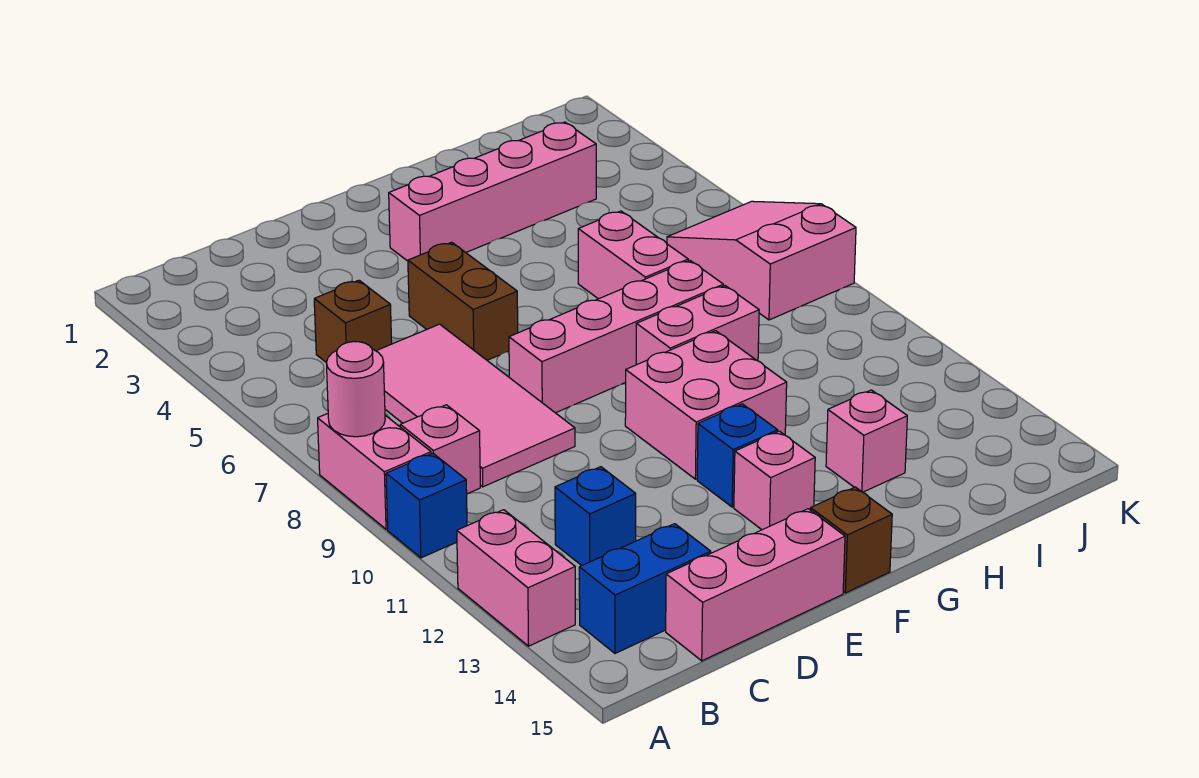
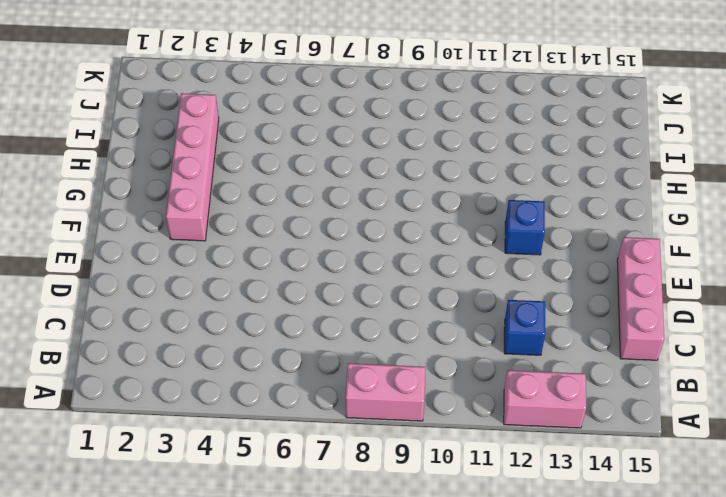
none -> blue 1x1 brick [386,453,467,558]
none -> pink 1x1 brick [400,405,480,494]
none -> blue 1x2 brick [579,524,711,653]

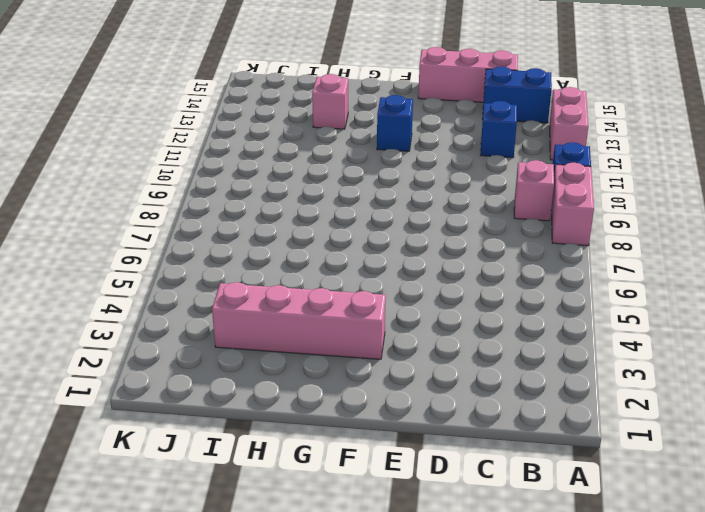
none -> brown 1x1 brick [314,280,392,362]
none -> pink 2x4 tile [377,324,575,487]
none -> brown 1x2 brick [408,242,518,360]

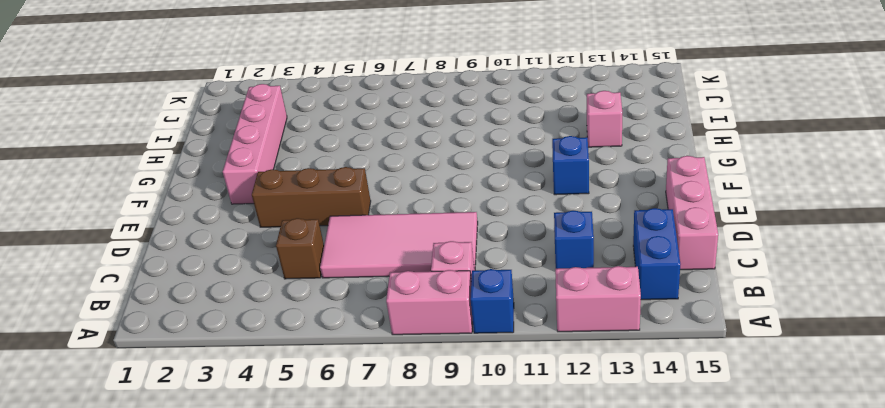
brown 1x3 brick [252,167,371,227] -> brown 1x2 brick [408,242,518,360]
none -> pink 1x4 brick [509,260,723,413]
none -> pink 2x2 brick [625,331,787,479]
none -> pink 1x1 brick [734,431,815,530]

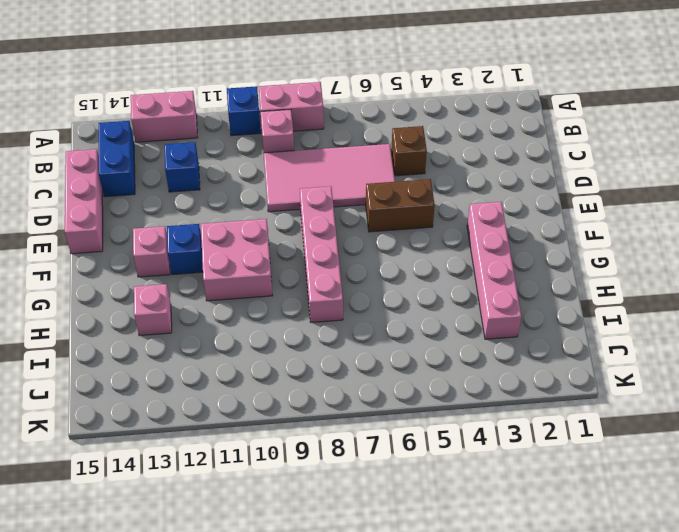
none -> brown 1x1 brick [811,487,892,593]
none -> pink 1x2 brick [636,286,759,365]
none -> pink 1x2 brick [578,211,688,299]

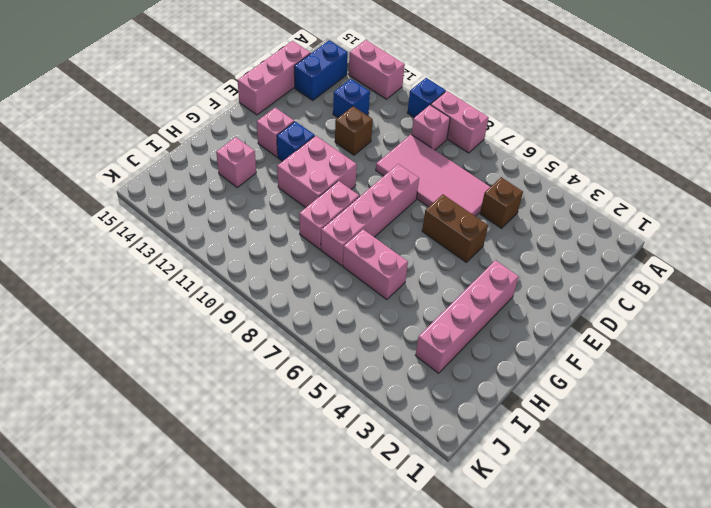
brown 1x1 brick [335,106,373,155] -> brown 1x1 brick moved to [811,487,892,593]
none -> pink 2x3 slope [667,201,856,320]
none -> pink 1x1 round brick [326,342,385,437]

